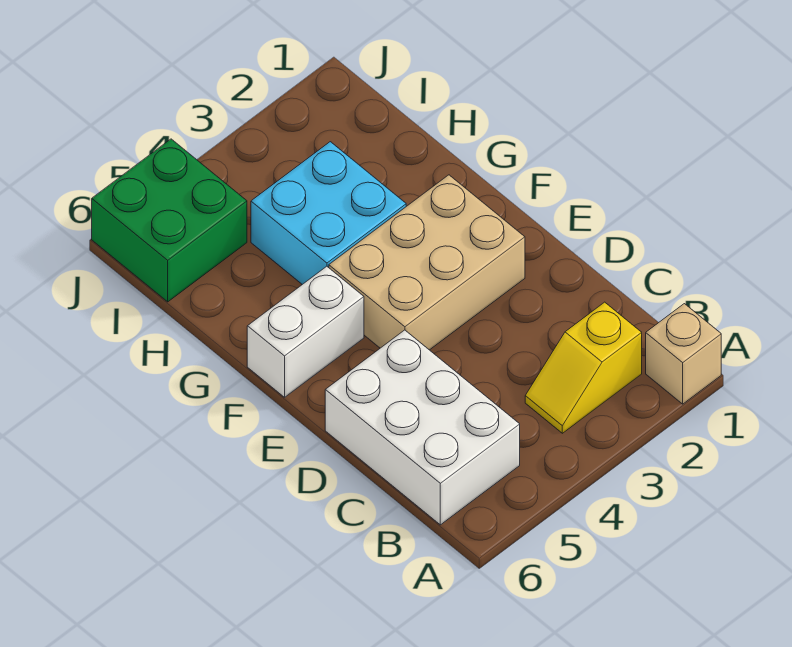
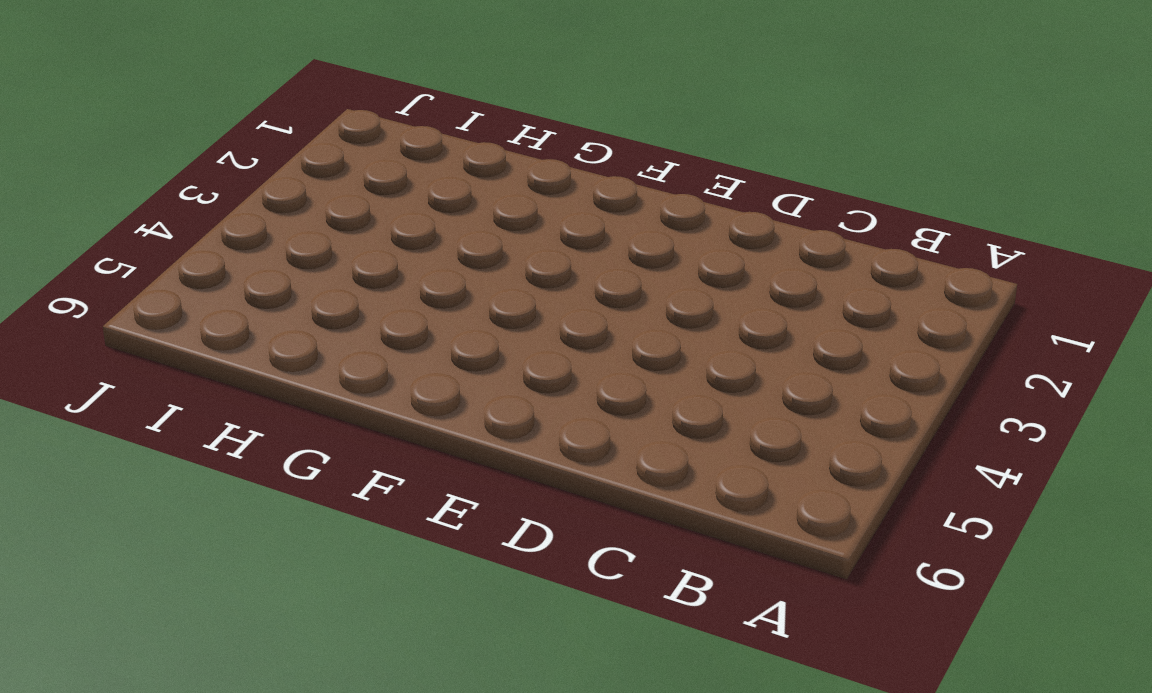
none -> tan 1x1 brick [646,304,721,404]
none -> yellow 1x2 slope [525,302,642,433]

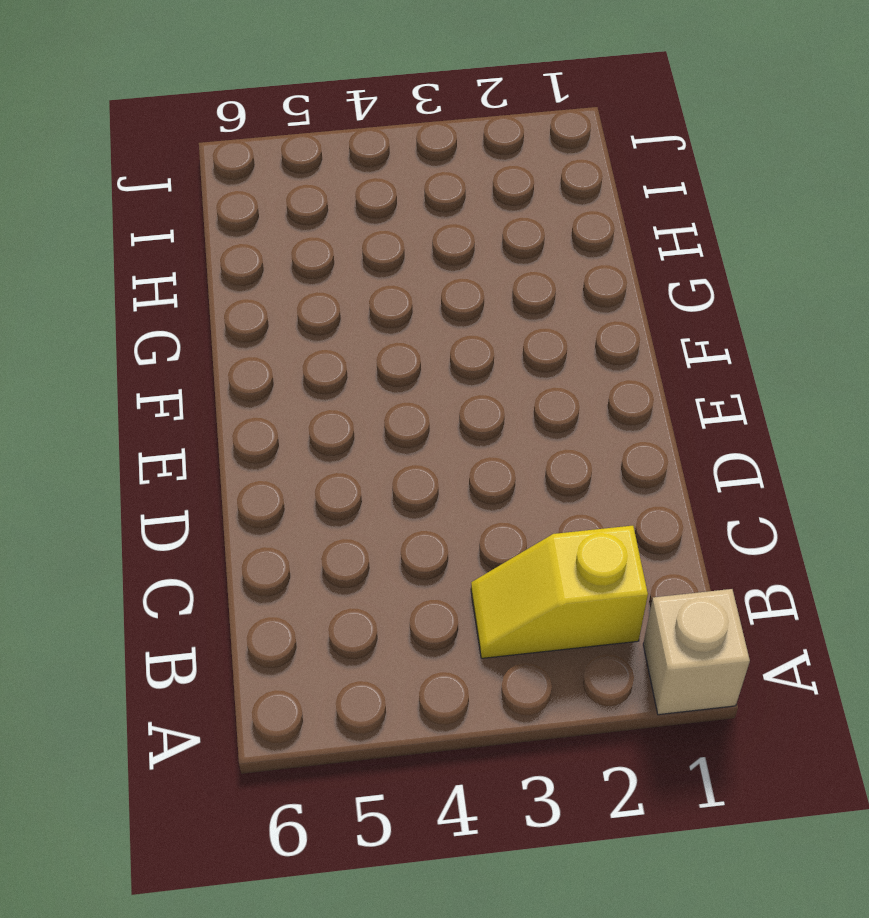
none -> white 2x3 brick [325,330,520,525]
none -> tan 2x3 brick [329,175,525,350]

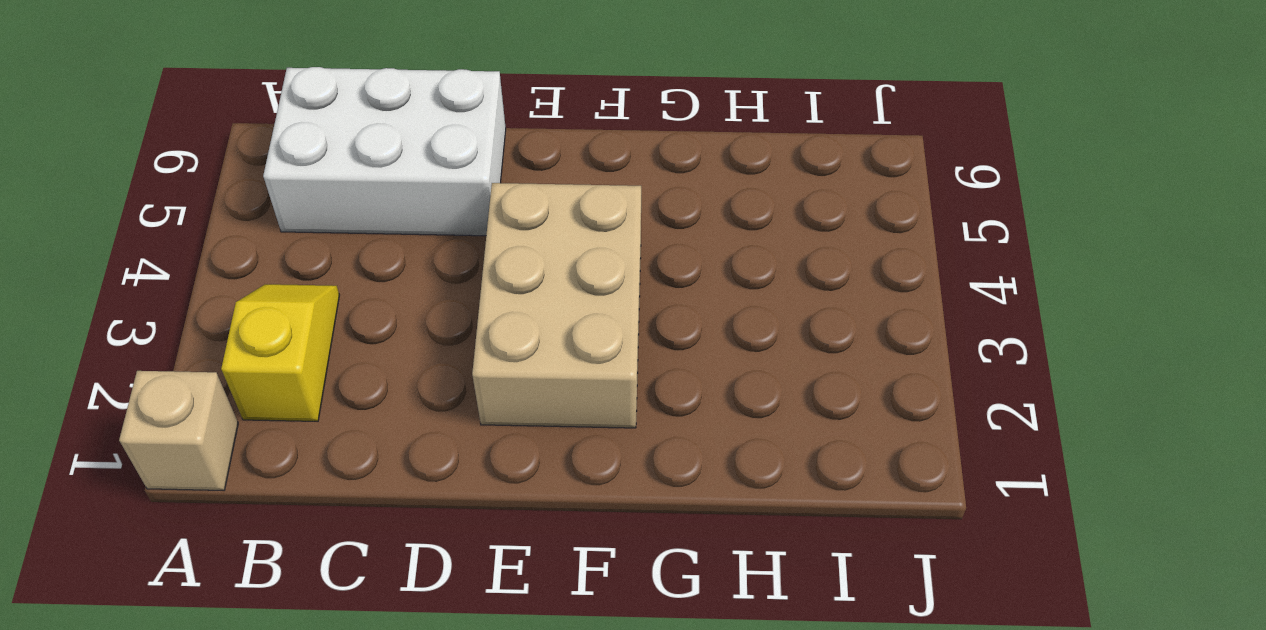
none -> white 1x2 brick [247,266,364,397]
none -> cyan 2x2 brick [251,142,406,284]

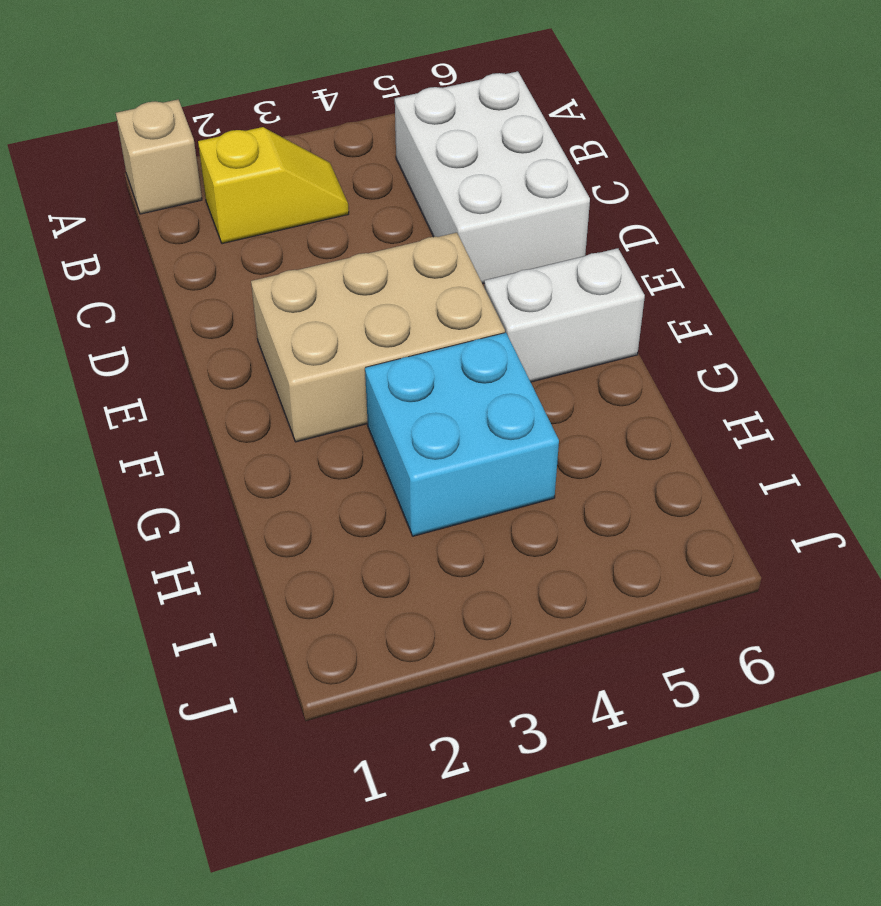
none -> green 2x2 brick [92,139,247,302]

